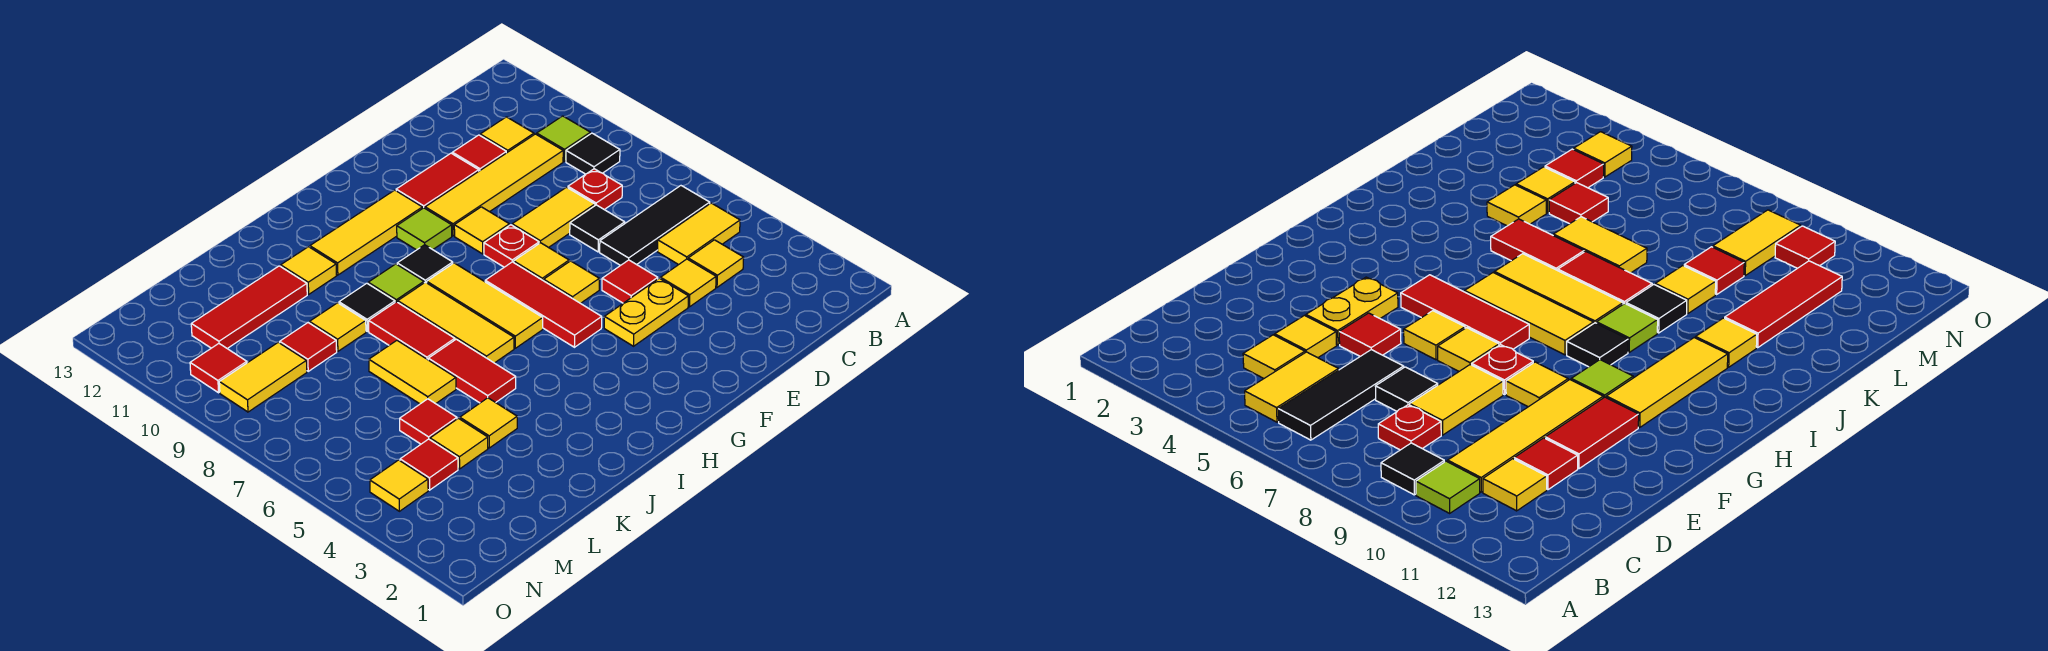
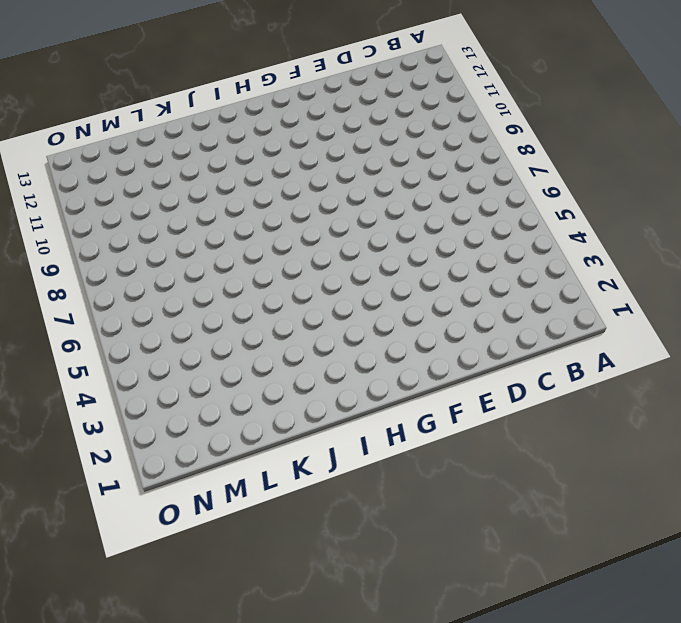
none -> yellow 1x2 tile [658,203,740,265]
none -> black 1x3 tile [600,186,710,266]
none -> black 1x1 tile [566,133,620,174]
none -> lime 1x1 tile [537,116,591,161]

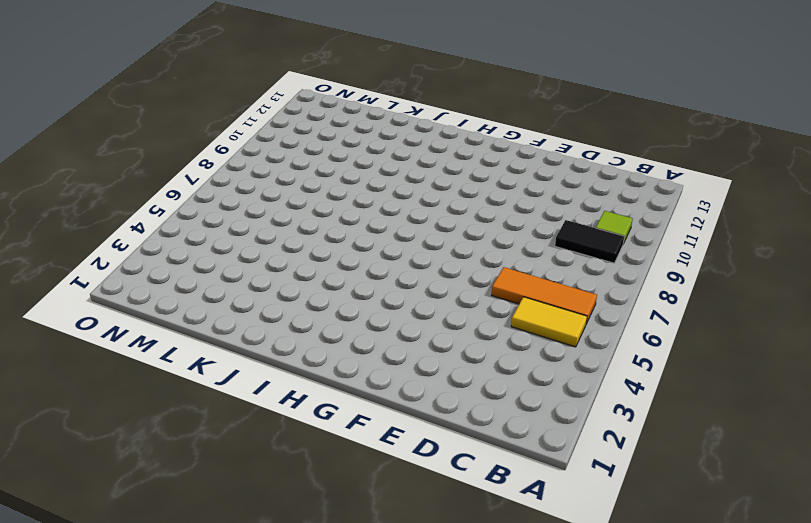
orange 1x3 tile [492,267,597,324] -> black 1x3 tile [600,186,710,266]
black 1x2 tile [555,220,625,263] -> black 1x1 tile [566,133,620,174]
none -> yellow 1x1 tile [688,240,744,287]
none -> red 1x1 plate [568,169,622,210]
none -> yellow 1x4 tile [425,134,563,236]
none -> yellow 1x1 tile [480,117,534,153]

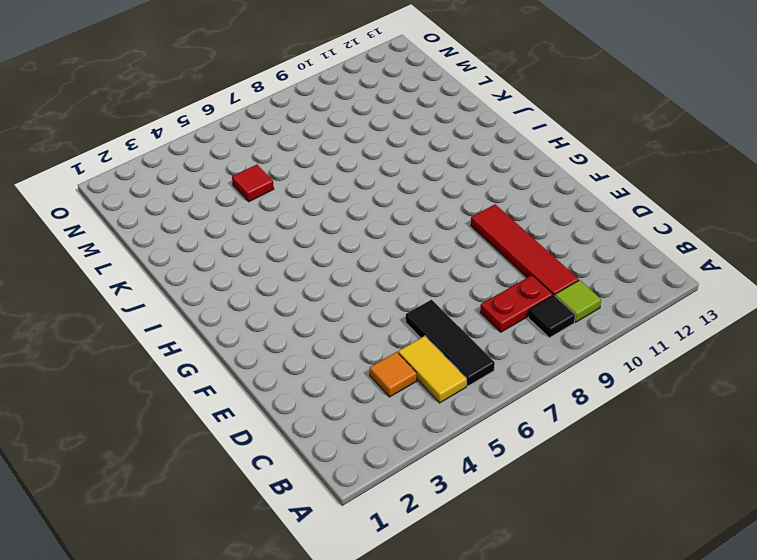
orange 1x1 tile [370,352,417,397] -> yellow 1x1 tile [688,240,744,287]
red 1x2 plate [480,275,553,332] -> red 1x1 plate [568,169,622,210]
red 1x4 tile [471,204,579,295] -> yellow 1x4 tile [425,134,563,236]
none -> yellow 1x1 tile [480,117,534,153]
none -> yellow 1x1 tile [661,259,716,307]
none -> black 1x1 tile [570,205,625,252]
none -> yellow 1x2 tile [512,187,595,248]

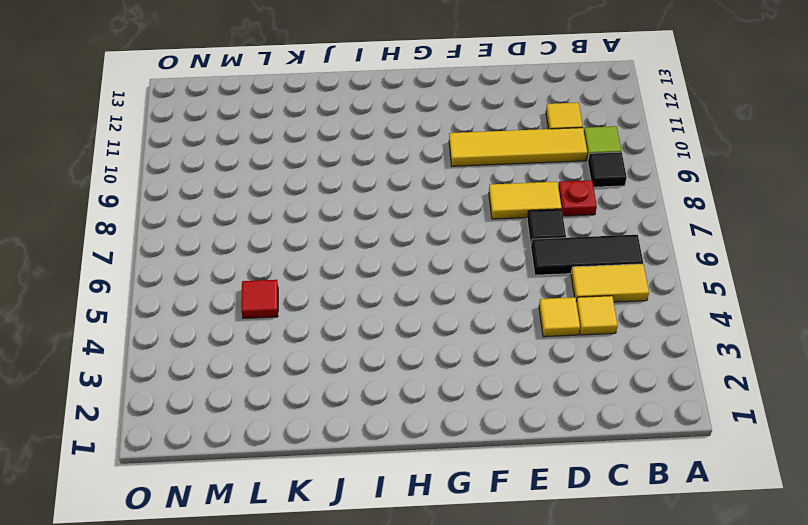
none -> red 1x1 tile [452,135,506,171]
none -> yellow 1x2 plate [604,278,688,346]
none -> red 1x1 tile [602,260,658,303]
none -> red 1x2 tile [396,153,479,209]

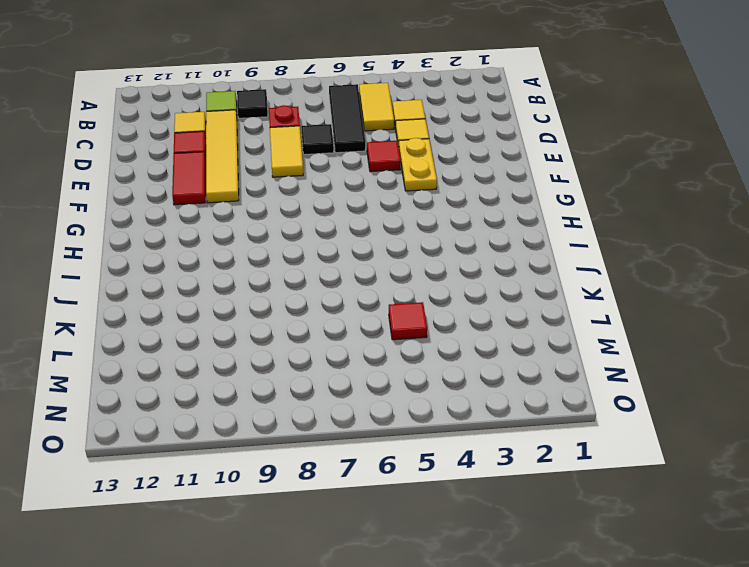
none -> yellow 1x1 tile [544,261,599,303]
none -> yellow 1x1 tile [514,243,569,281]
none -> red 1x1 plate [484,225,539,267]
none -> yellow 1x1 tile [454,207,509,254]

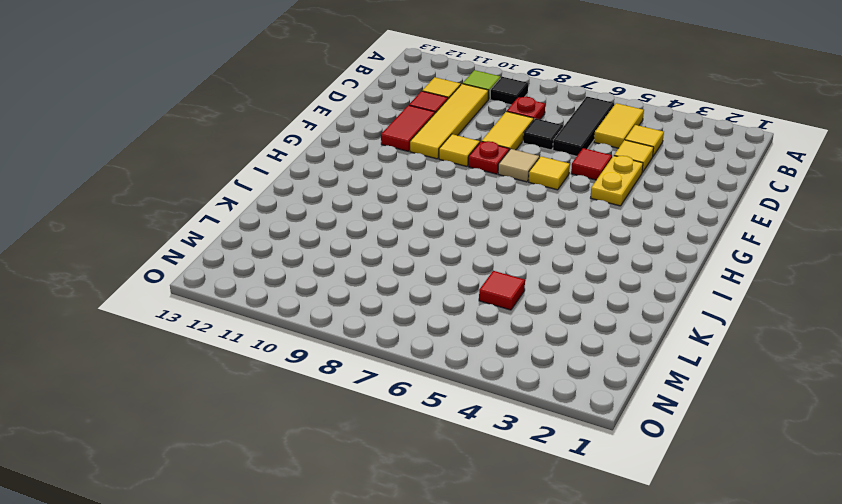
tan 1x1 tile [498,149,539,182] -> yellow 1x1 tile [514,243,569,281]
none -> red 1x3 tile [485,262,602,347]
none -> lime 1x1 tile [397,208,452,250]
none -> yellow 1x3 tile [310,190,422,275]
none -> yellow 1x3 tile [427,263,543,348]

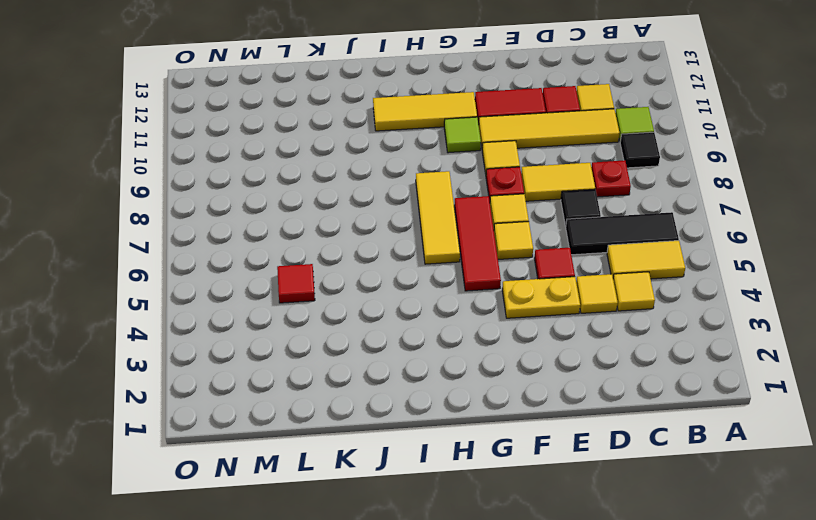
none -> black 1x1 tile [397,245,453,283]
none -> yellow 1x3 tile [398,282,514,363]
none -> lime 1x1 tile [368,264,424,302]
none -> red 1x2 tile [428,339,516,403]

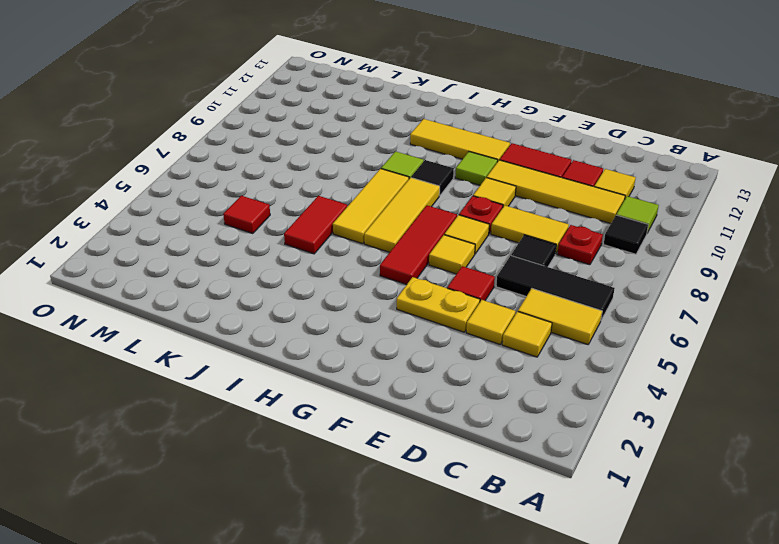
none -> red 1x2 tile [369,302,455,360]
none -> black 1x1 tile [339,283,395,331]
none -> yellow 1x1 tile [281,247,336,294]
none -> yellow 1x1 tile [460,398,517,448]

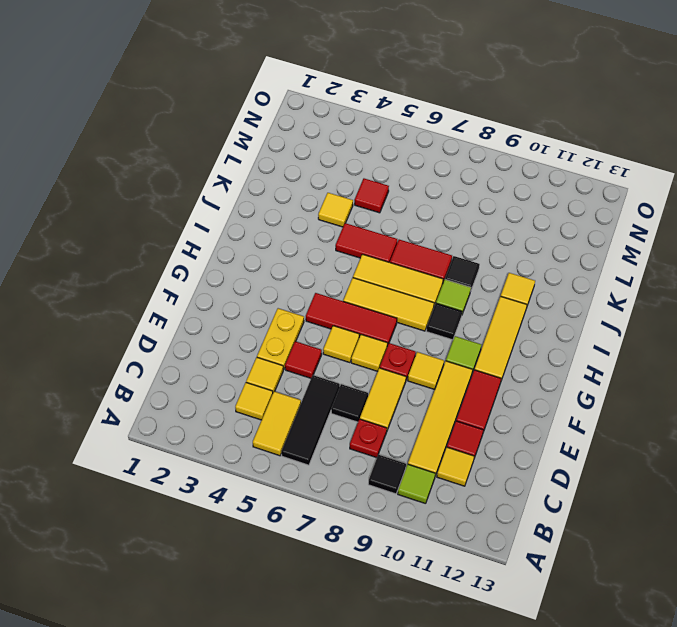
none -> yellow 1x2 tile [369,341,456,404]
none -> yellow 1x1 tile [310,303,366,351]
none -> red 1x3 tile [191,266,307,349]
none -> yellow 1x1 tile [430,418,488,469]

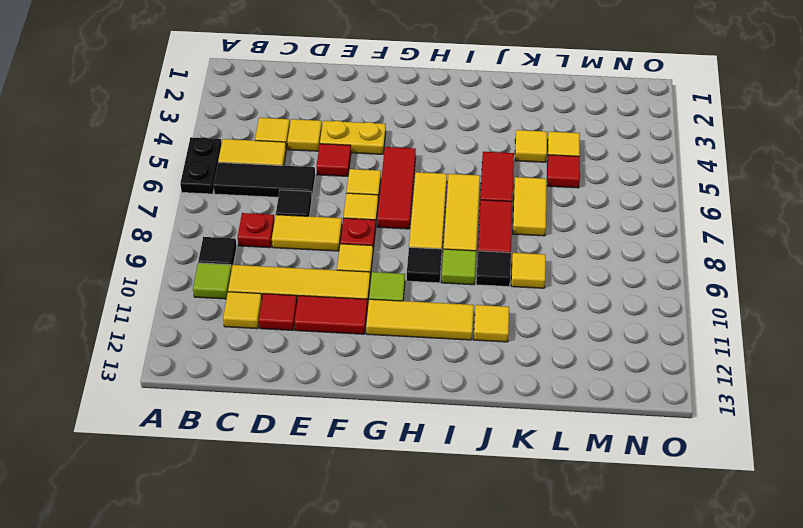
black 1x2 plate [180,137,222,194] -> none
none -> red 1x3 tile [191,266,307,349]
none -> red 1x1 tile [280,323,337,371]
none -> red 1x1 tile [400,439,458,490]
none -> yellow 1x2 tile [219,342,307,412]

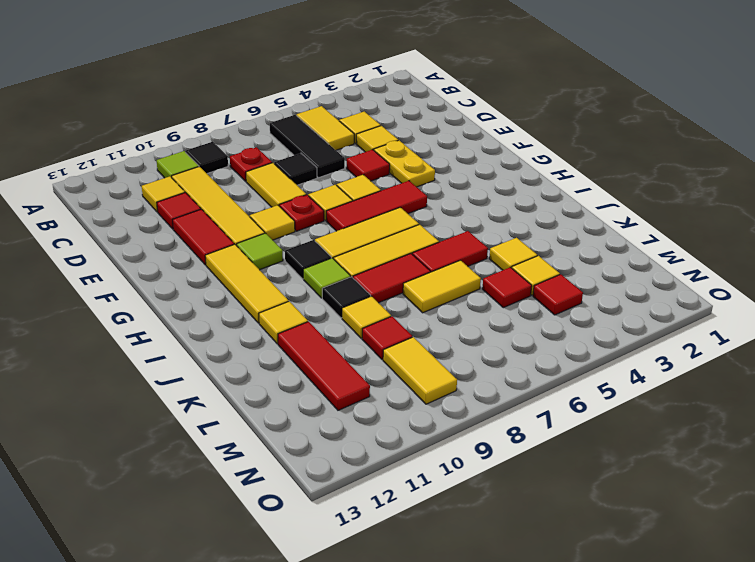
none -> yellow 1x1 tile [370,460,428,511]
none -> red 1x1 tile [190,344,247,393]

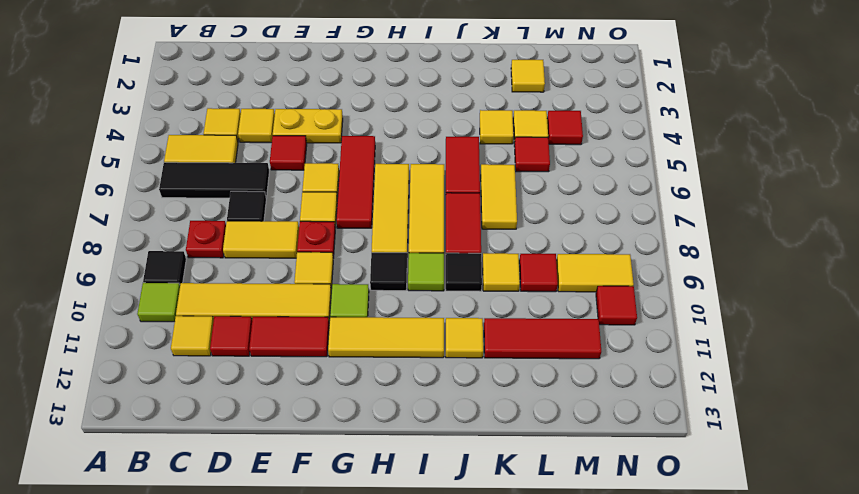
yellow 1x1 tile [511,60,545,92] -> yellow 1x1 tile moved to [370,460,428,511]

